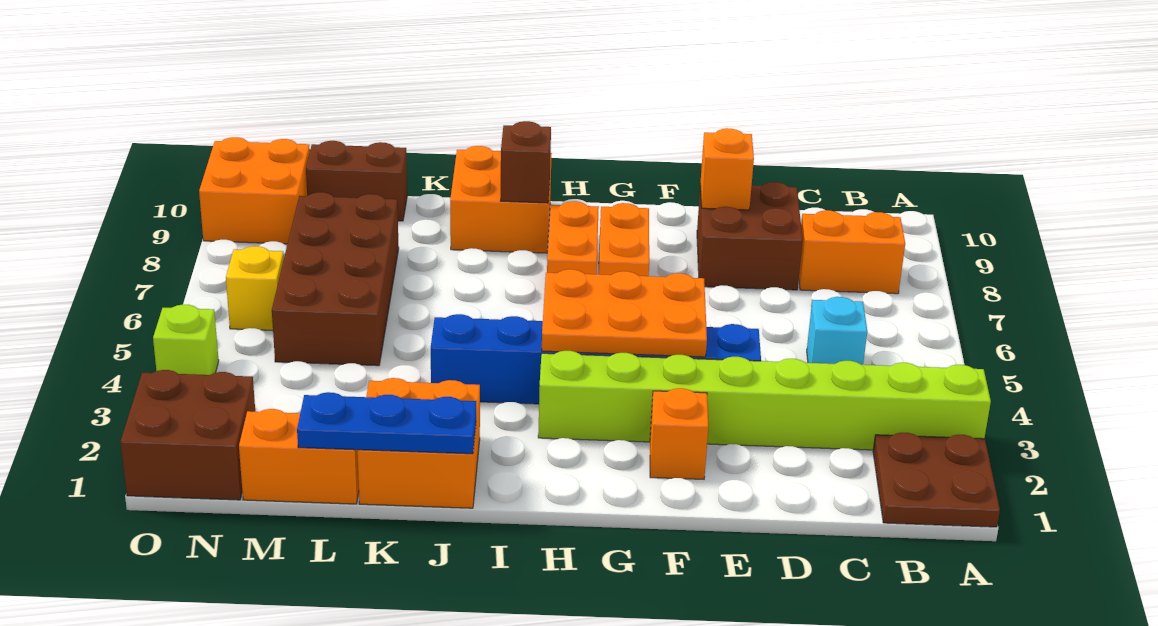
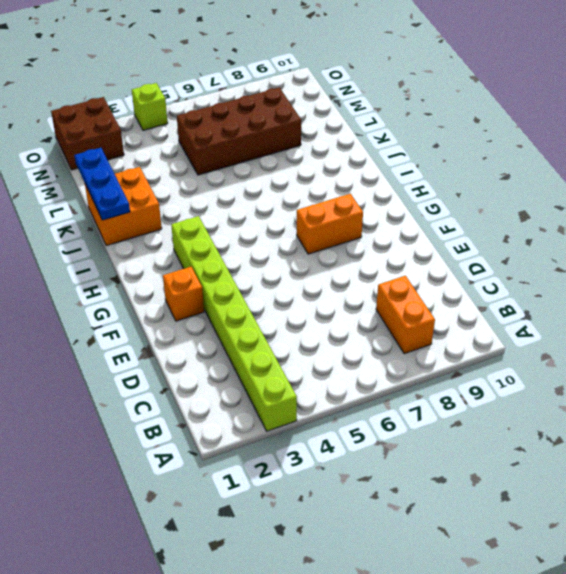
none -> brown 2x2 plate [873,433,1000,527]
none -> cyan 1x1 brick [807,297,867,365]
none -> brown 2x2 brick [697,182,803,290]

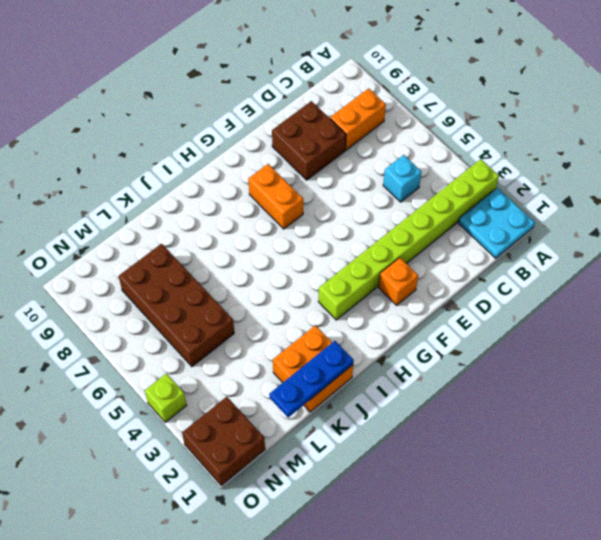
cyan 2x2 plate [459,188,535,258] -> brown 2x2 plate [873,433,1000,527]
none -> blue 1x6 brick [431,314,761,404]
none -> orange 1x2 brick [547,201,599,274]
none -> orange 2x2 brick [450,146,552,253]

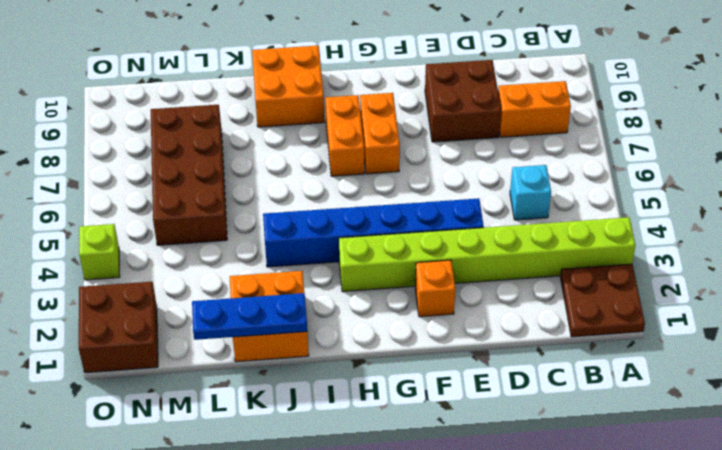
none -> orange 1x2 brick [239,409,359,504]
none -> brown 1x2 brick [306,141,407,221]
none -> yellow 1x1 brick [226,246,284,330]

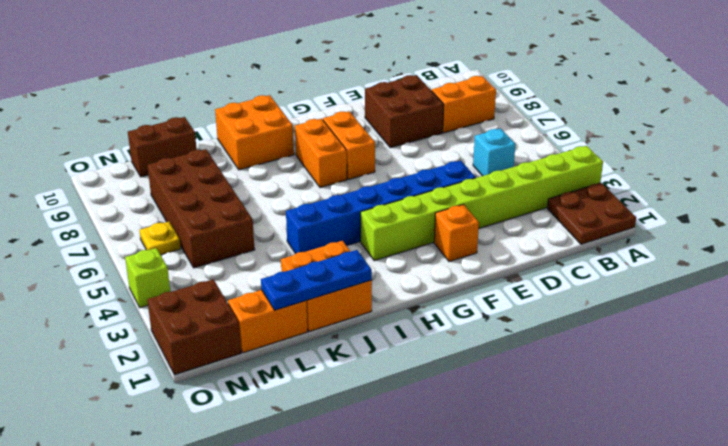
yellow 1x1 plate [139,221,181,255] -> yellow 1x1 brick [226,246,284,330]
none -> orange 2x2 brick [199,137,310,244]
none -> orange 1x1 brick [700,128,754,210]
none -> orange 2x3 plate [542,269,707,357]

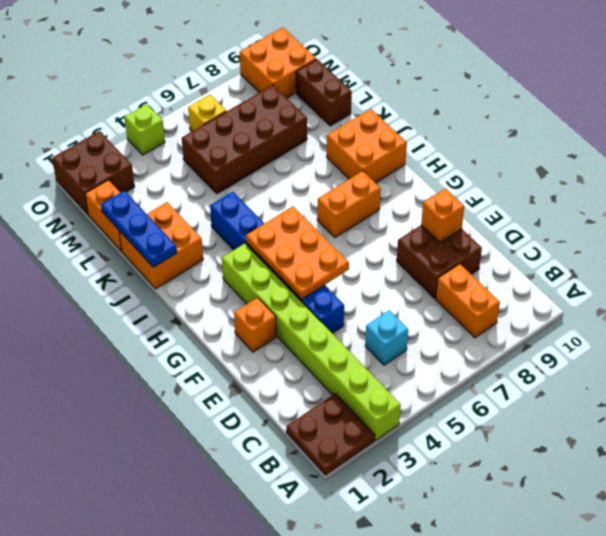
none -> orange 1x2 brick [599,203,649,276]
none -> brown 1x1 brick [501,121,551,203]

